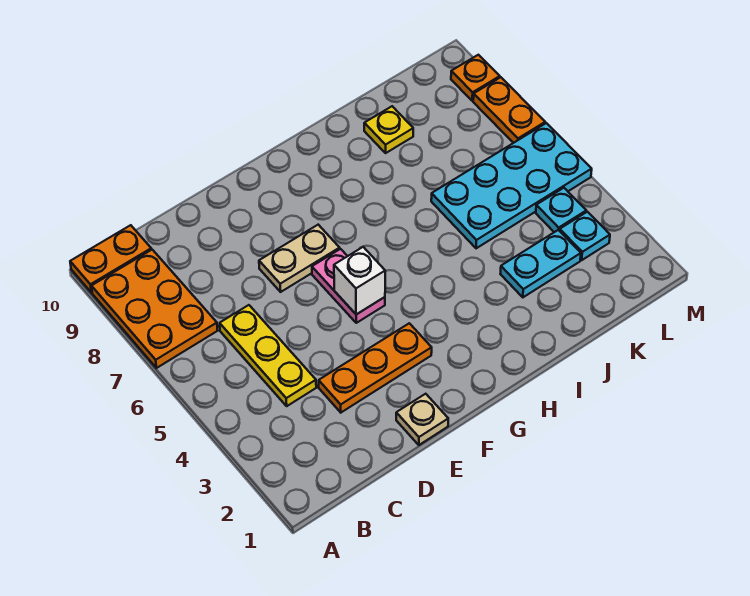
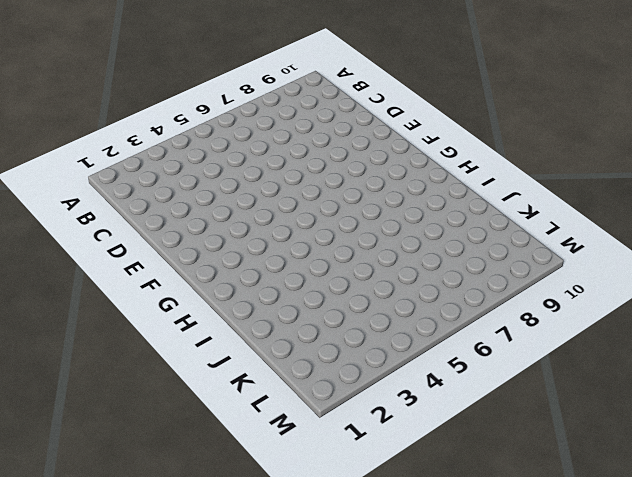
none -> orange 2x3 plate [92,250,218,368]
none -> orange 1x2 plate [70,225,151,293]
none -> yellow 1x3 plate [220,305,316,406]

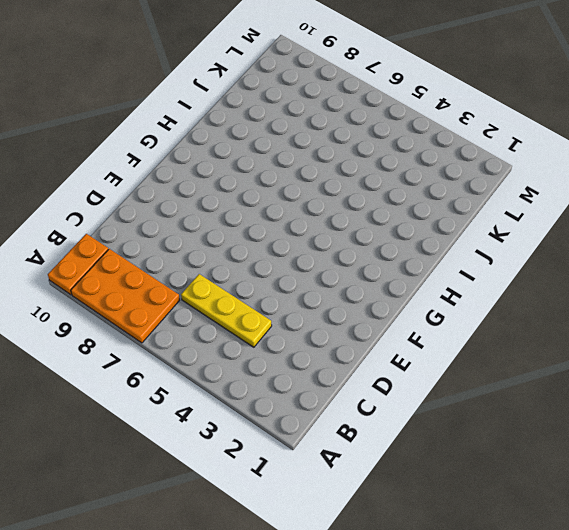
none -> orange 1x3 plate [319,323,432,412]
none -> tan 1x1 plate [396,394,448,445]
none -> tan 1x2 plate [259,225,340,292]

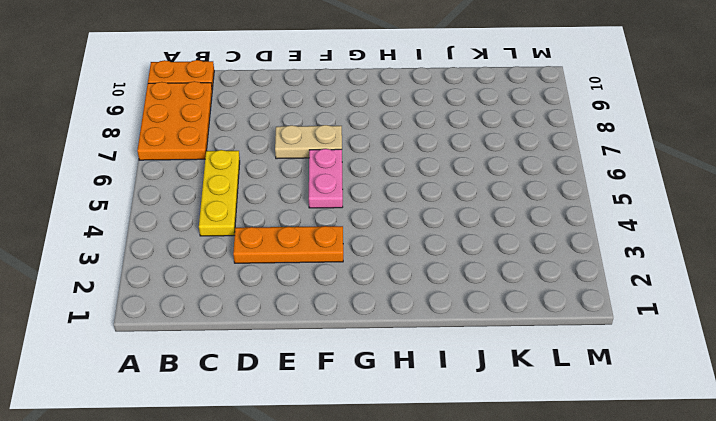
none -> tan 1x1 plate [396,394,448,445]
none -> cyan 1x2 plate [501,230,581,297]
none -> cyan 2x4 plate [431,123,592,248]

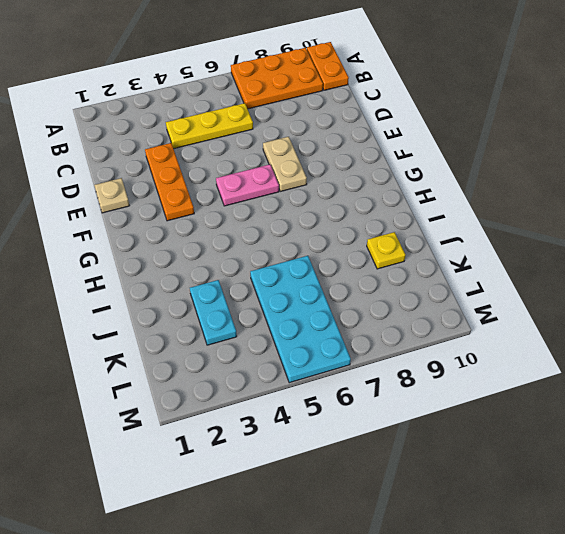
none -> cyan 1x1 plate [560,212,610,260]
none -> cyan 1x1 plate [536,188,586,232]
none -> orange 1x2 plate [473,77,545,143]

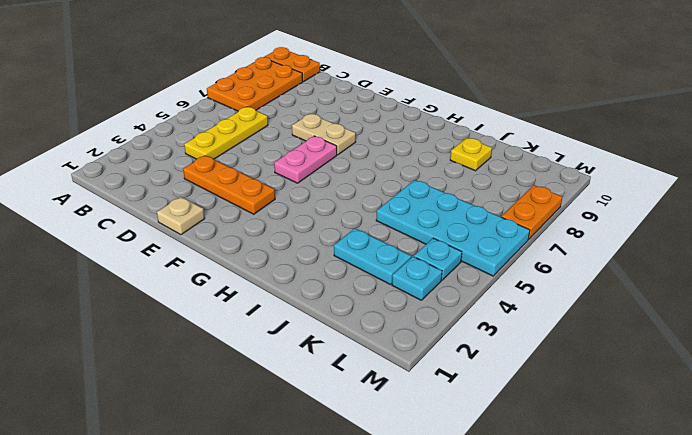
none -> orange 1x1 plate [451,55,500,101]
none -> white 1x1 brick [334,247,385,314]

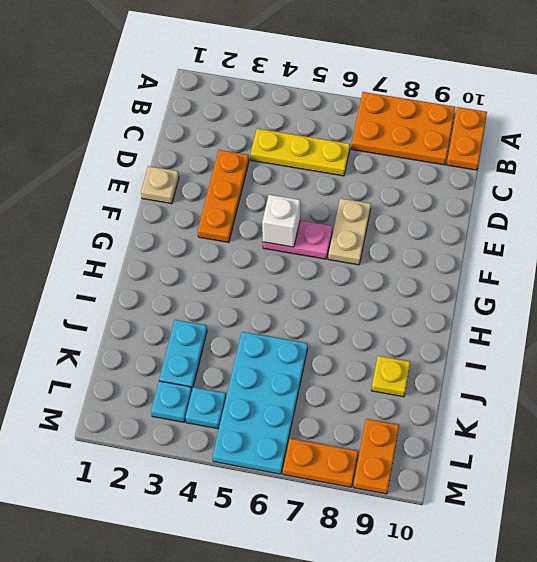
orange 1x2 plate [353,419,399,494] -> orange 1x1 plate [451,55,500,101]

